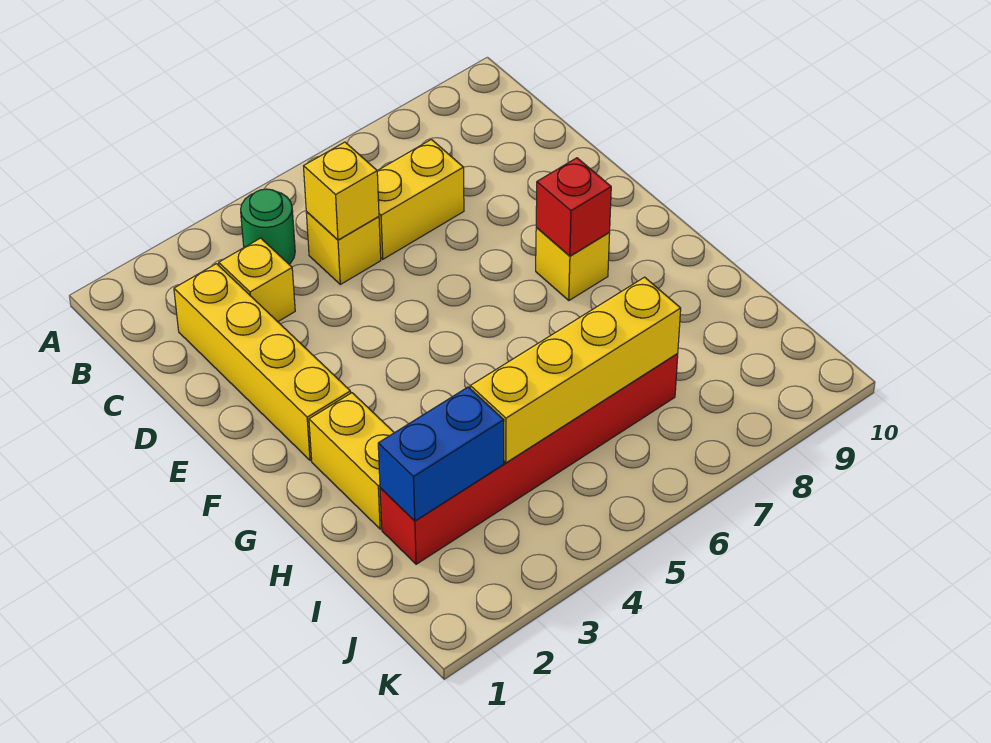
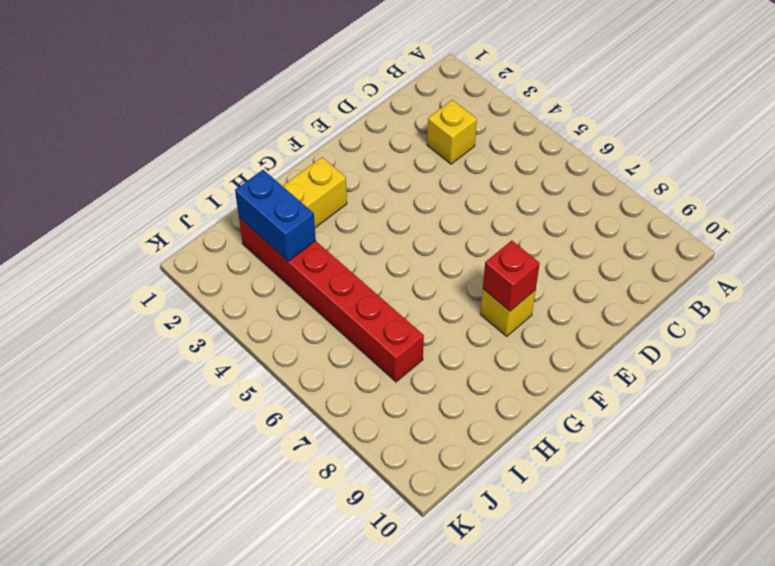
none -> green 1x1 round brick [241,189,295,264]
none -> yellow 1x4 brick [174,264,351,461]
none -> yellow 1x1 brick [306,212,381,284]

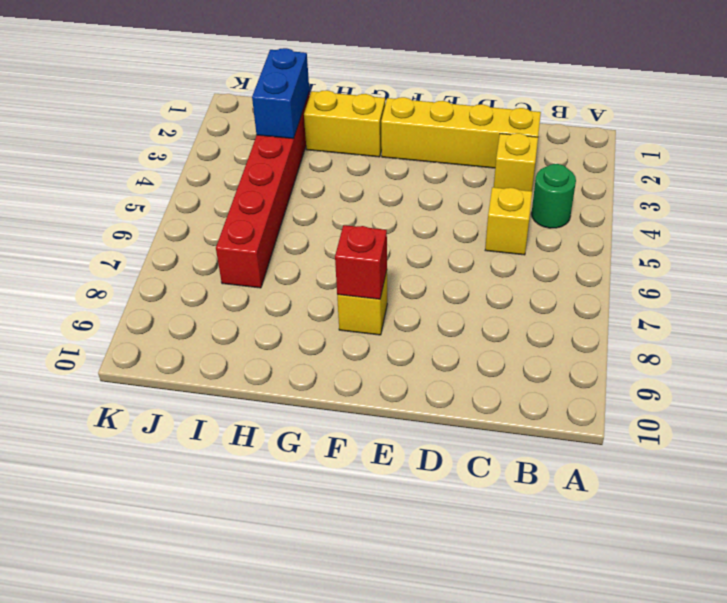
none -> yellow 1x2 brick [377,139,464,259]
none -> yellow 1x1 brick [304,142,379,240]
none -> yellow 1x4 brick [470,277,681,463]

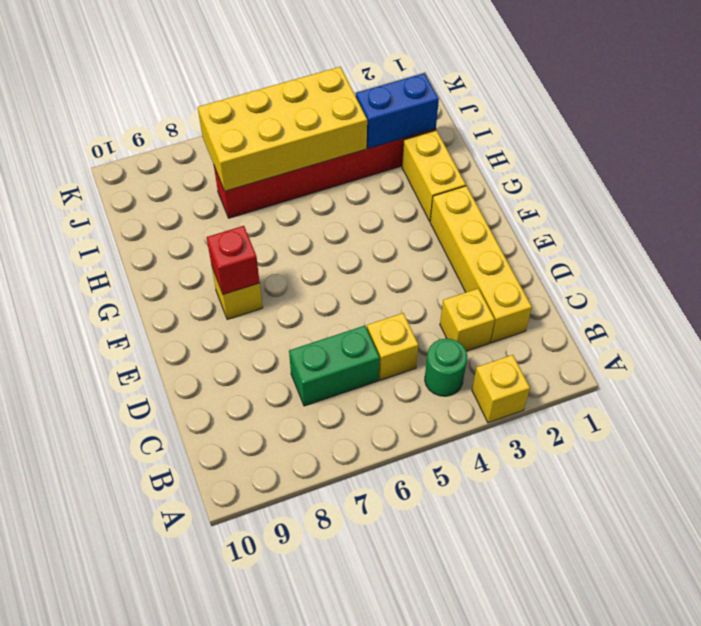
yellow 1x1 brick [472,355,530,423] -> yellow 1x1 brick moved to [304,142,379,240]
green 1x2 brick [289,326,380,406] -> yellow 1x2 brick [377,139,464,259]
yellow 2x4 brick [198,67,367,191] -> yellow 1x4 brick [470,277,681,463]

